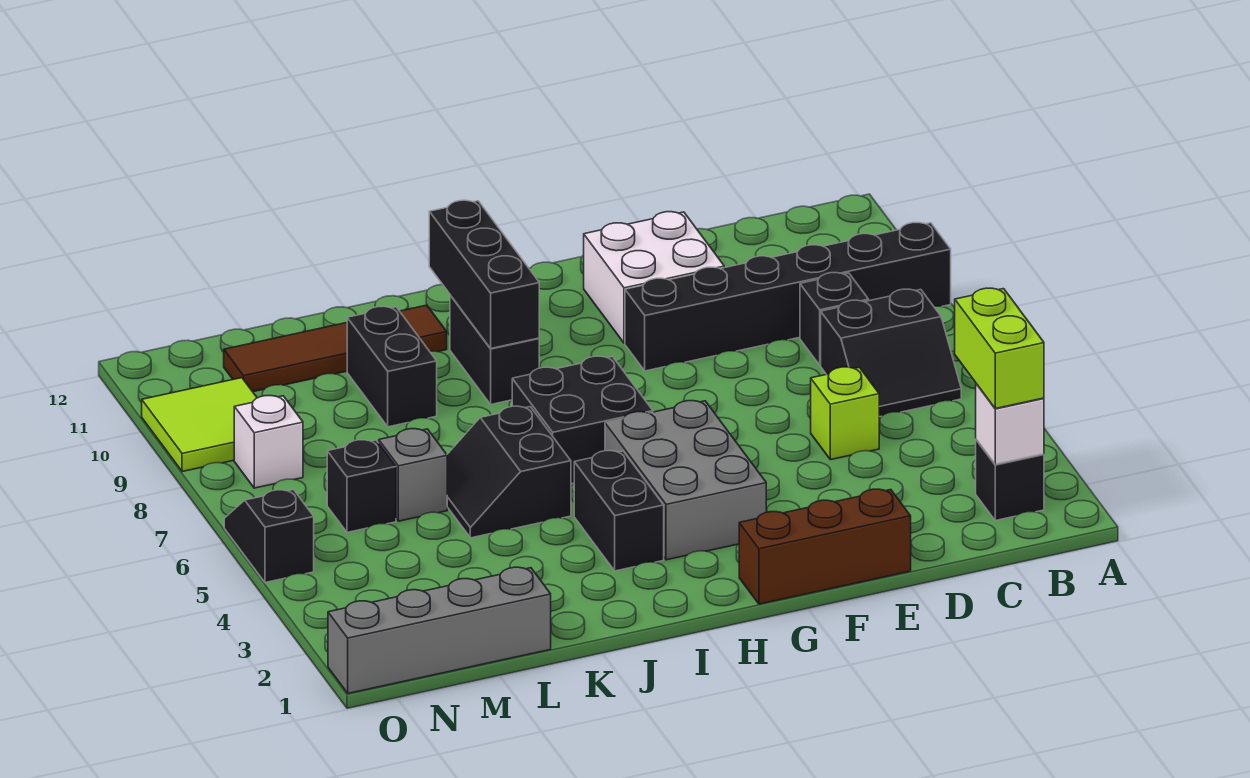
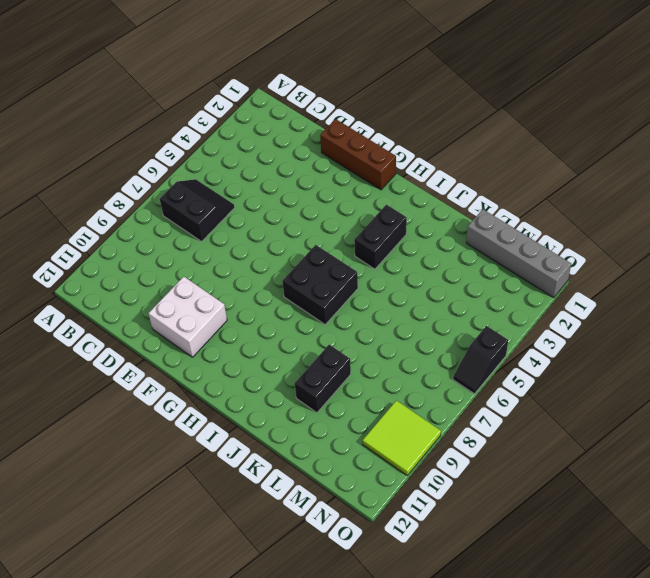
none -> black 1x6 brick [625,223,951,371]
none -> black 1x1 brick [976,440,1044,521]
none -> black 1x1 brick [800,273,869,365]

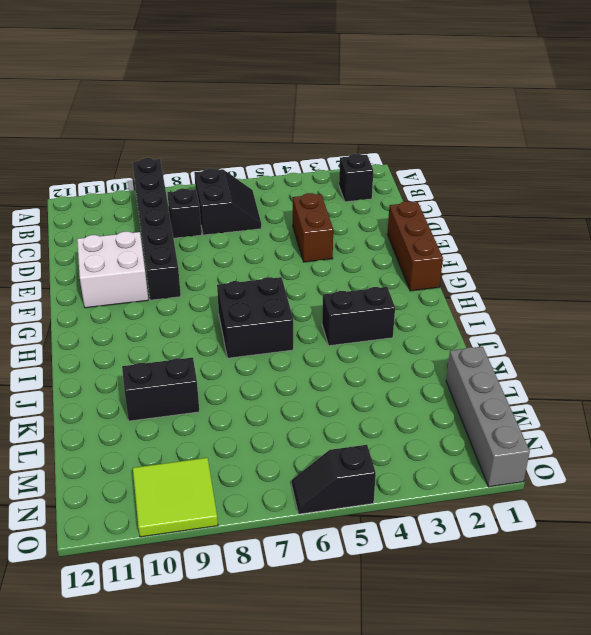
brown 1x2 brick [293,193,333,262] -> none
none -> lime 1x1 brick [811,367,879,460]
none -> grey 2x3 brick [605,401,766,560]
none -> black 1x2 brick [450,295,539,404]

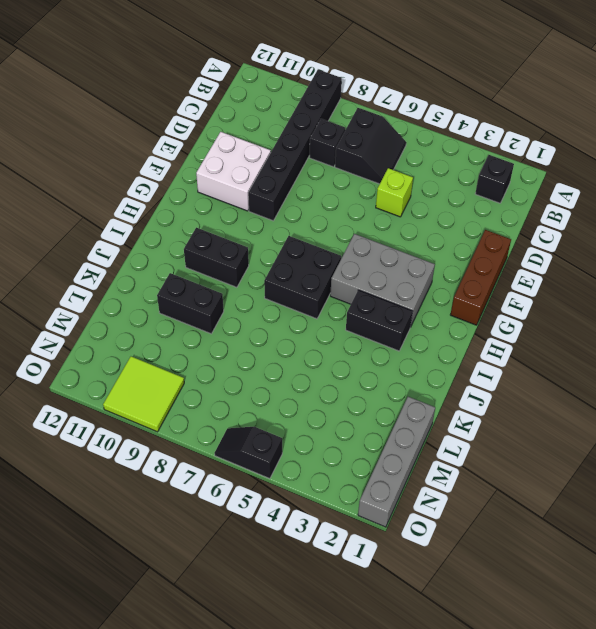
none -> black 2x2 slope [447,406,571,538]
none -> brown 1x4 tile [224,305,447,392]
none -> grey 1x1 brick [379,429,447,521]

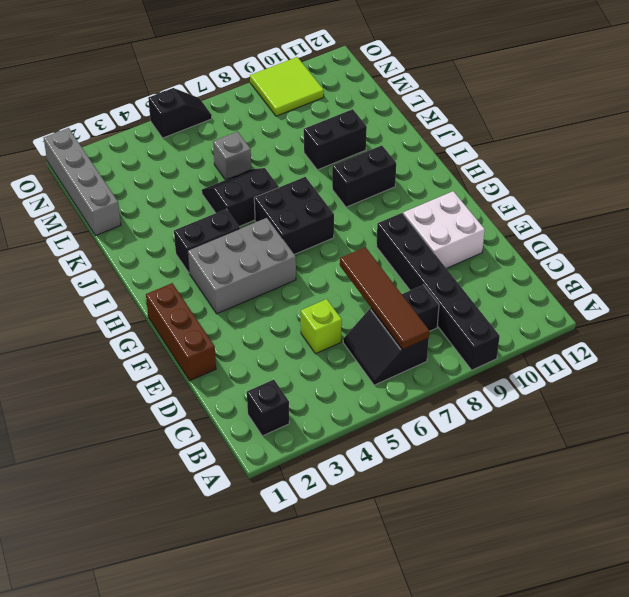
brown 1x4 tile [340,247,429,349] -> brown 1x4 tile moved to [224,305,447,392]
none -> black 1x1 brick [327,440,396,532]
none -> white 1x1 brick [234,396,303,488]
none -> white 1x1 brick [976,384,1044,465]

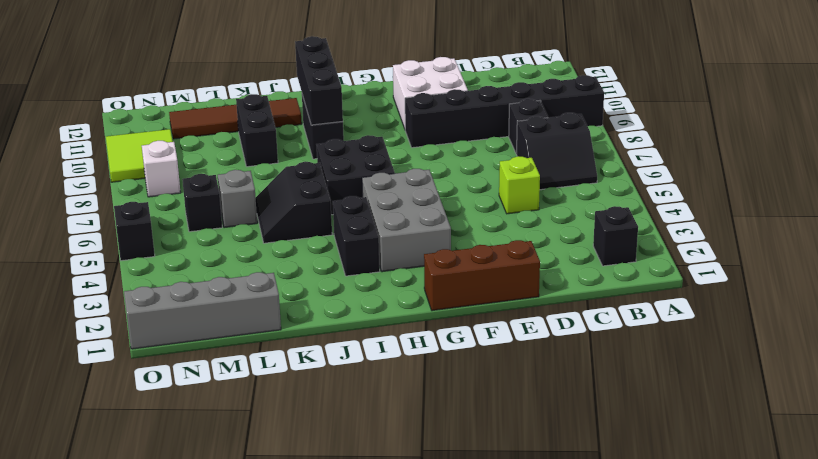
none -> white 1x1 brick [976,384,1044,465]
none -> lime 1x2 brick [955,288,1044,409]

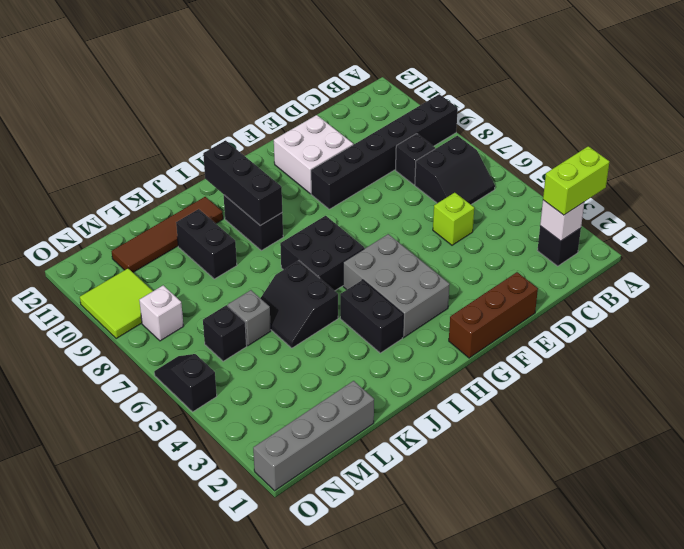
lime 1x2 brick [543,146,609,215] -> lime 1x2 brick turned to [955,288,1044,409]

